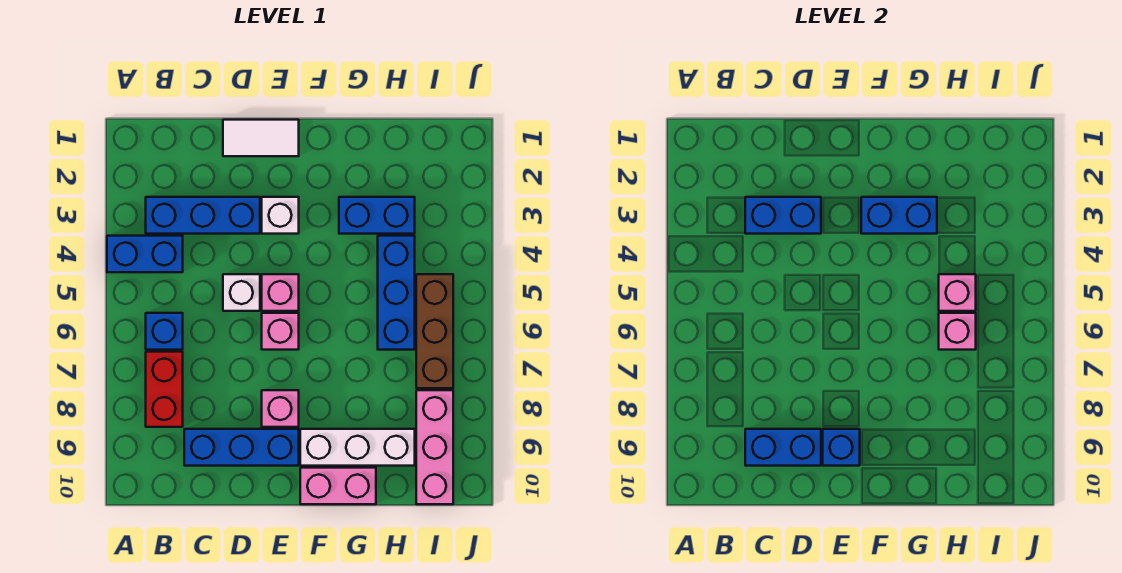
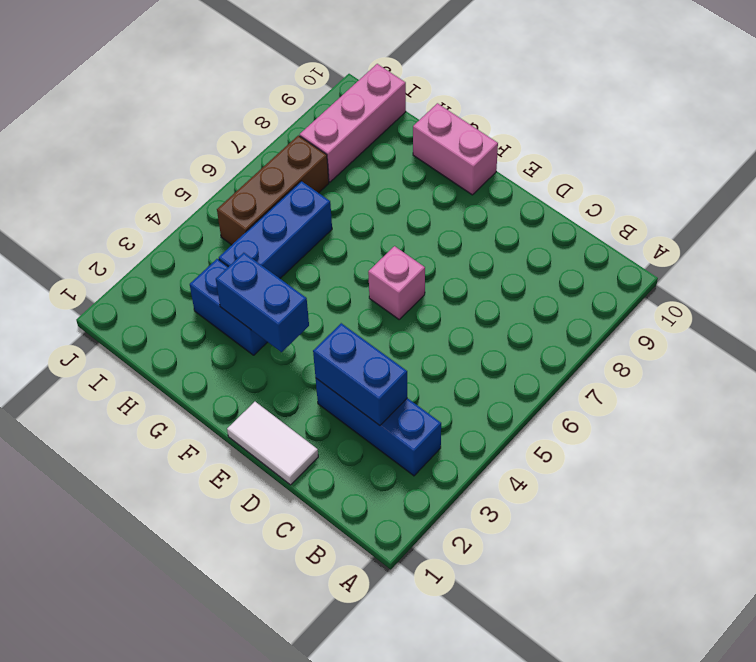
none -> blue 1x2 brick [107,236,183,272]
none -> blue 1x1 brick [146,313,183,350]
none -> red 1x2 brick [146,352,183,427]

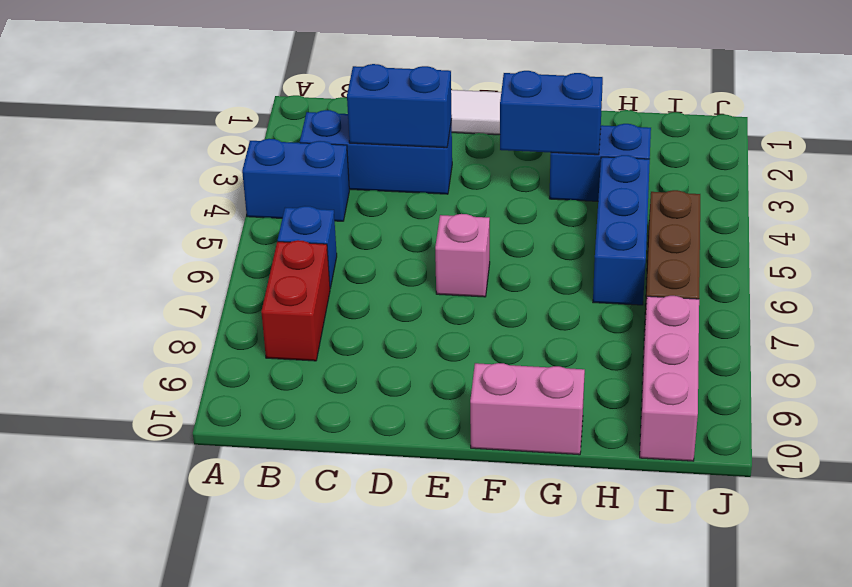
none -> blue 1x3 brick [184,429,299,466]
none -> white 1x1 brick [223,274,260,311]
none -> white 1x1 brick [262,197,299,234]

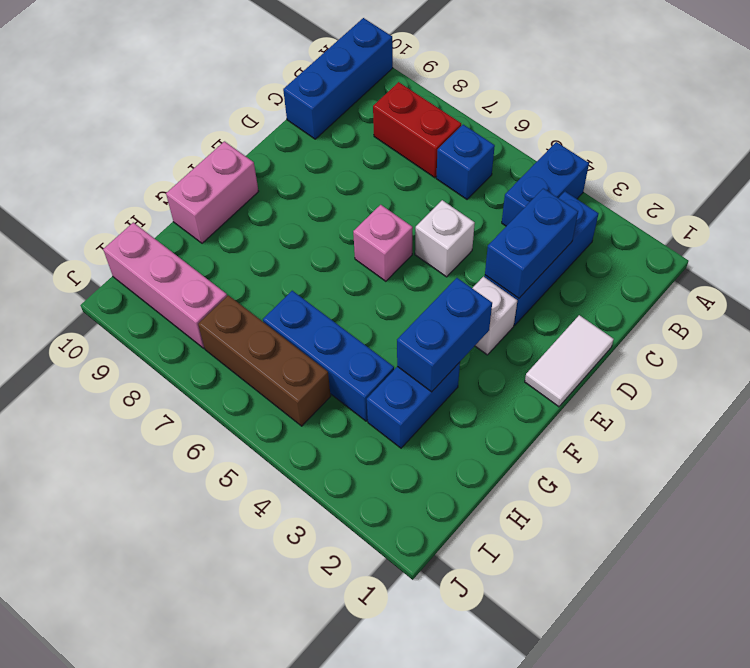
blue 1x3 brick [283,18,393,139] -> blue 1x3 brick moved to [184,429,299,466]
none -> pink 1x1 brick [262,274,299,311]
none -> pink 1x1 brick [262,390,299,427]
none -> white 1x3 brick [300,429,415,466]

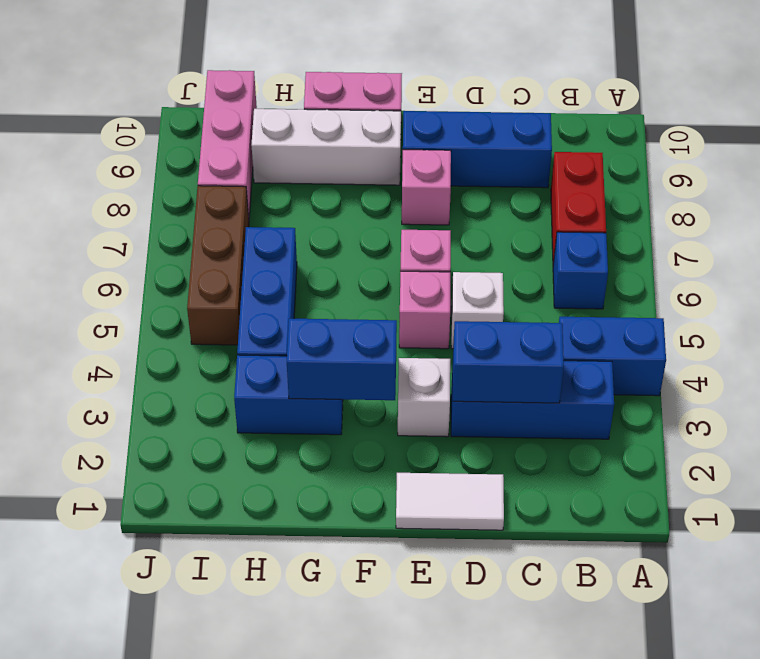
none -> blue 1x2 brick [745,429,821,466]
none -> blue 1x1 brick [823,429,860,466]
none -> pink 1x1 brick [939,274,976,311]

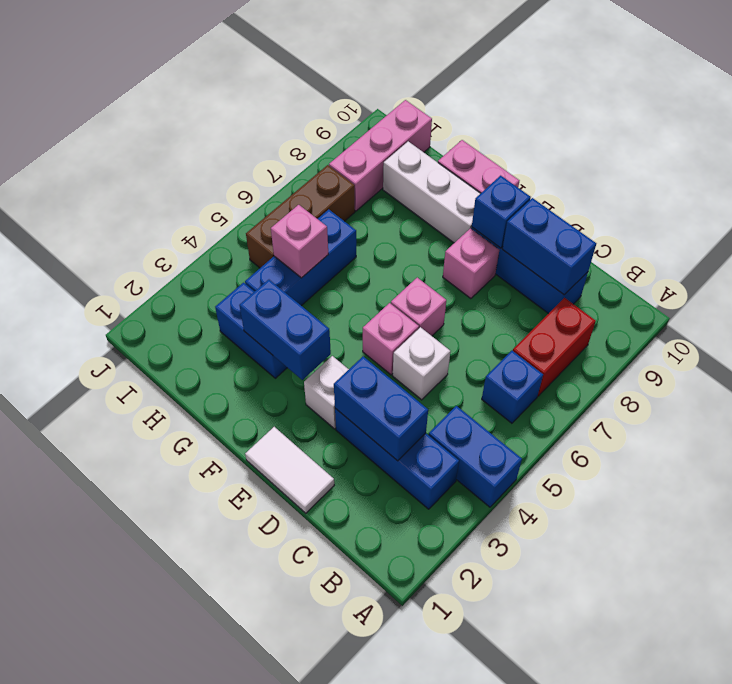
none -> pink 1x1 brick [939,313,976,350]

